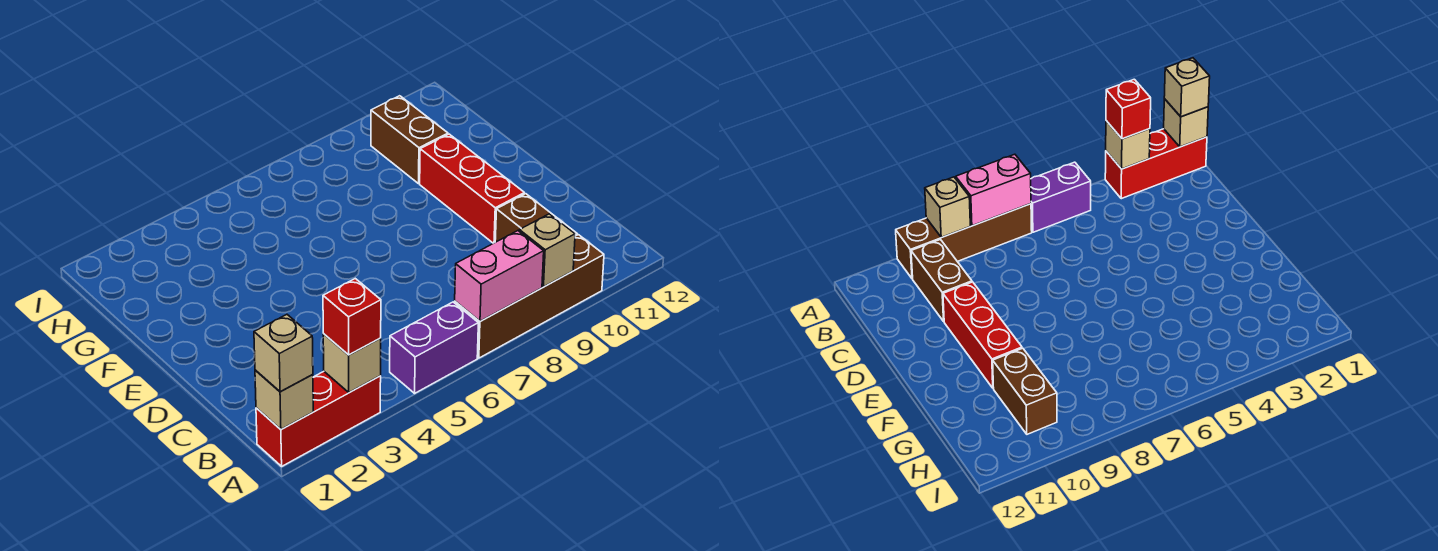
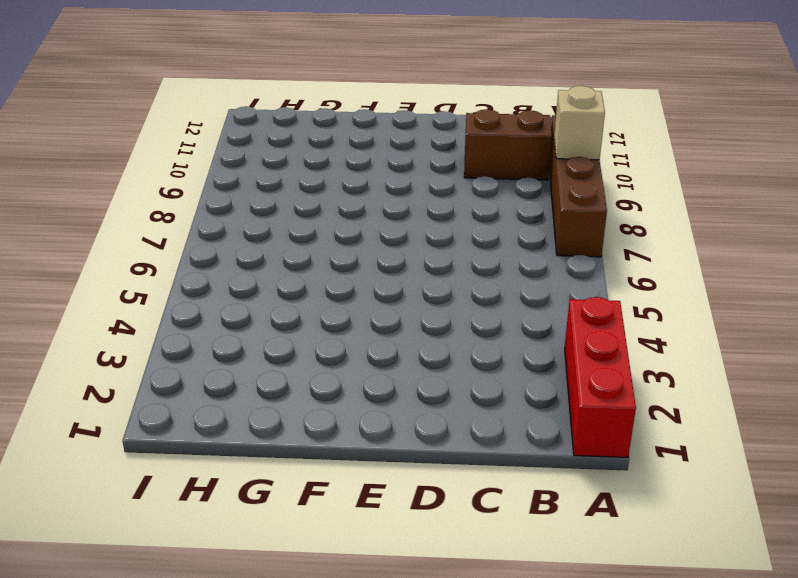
none -> purple 1x2 brick [390,302,478,393]
none -> red 1x3 brick [420,134,524,243]
none -> brown 1x2 brick [371,96,448,184]

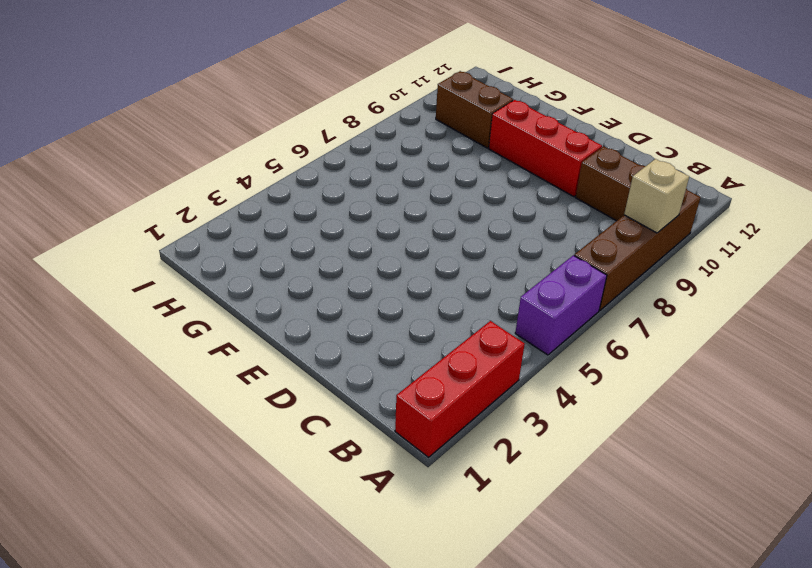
none -> tan 1x1 brick [255,370,313,429]
none -> tan 1x1 brick [323,334,381,393]
none -> pink 1x2 brick [455,231,544,321]

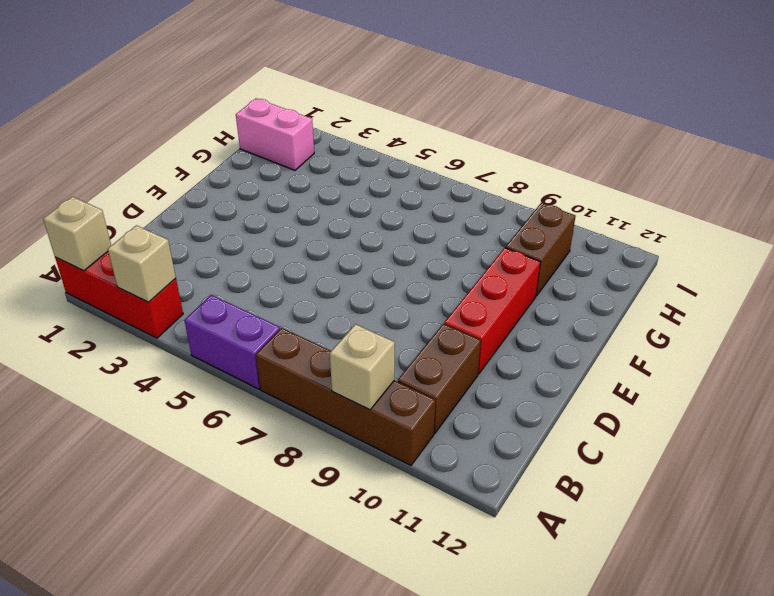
pink 1x2 brick [236,98,314,170] -> pink 1x2 brick moved to [455,231,544,321]
none -> tan 1x1 brick [254,315,313,392]
none -> red 1x1 brick [323,279,381,355]

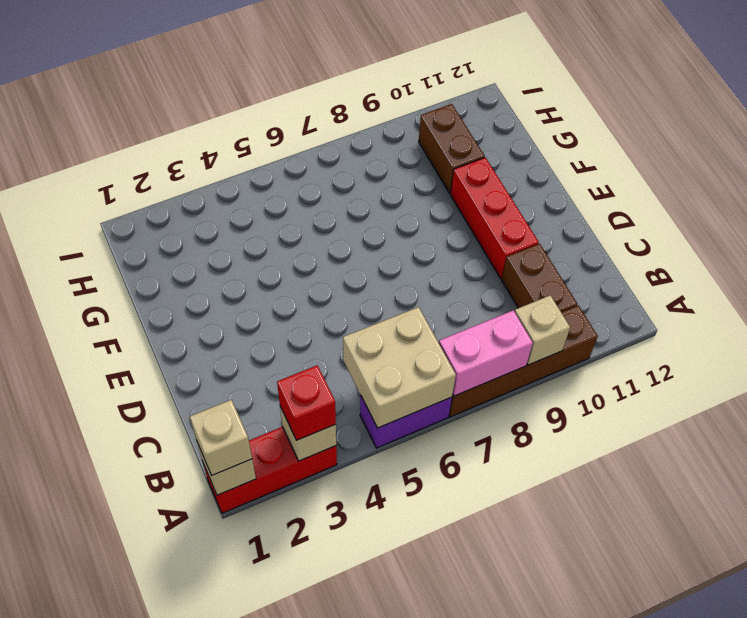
tan 2x2 brick [343,307,456,428] -> none

